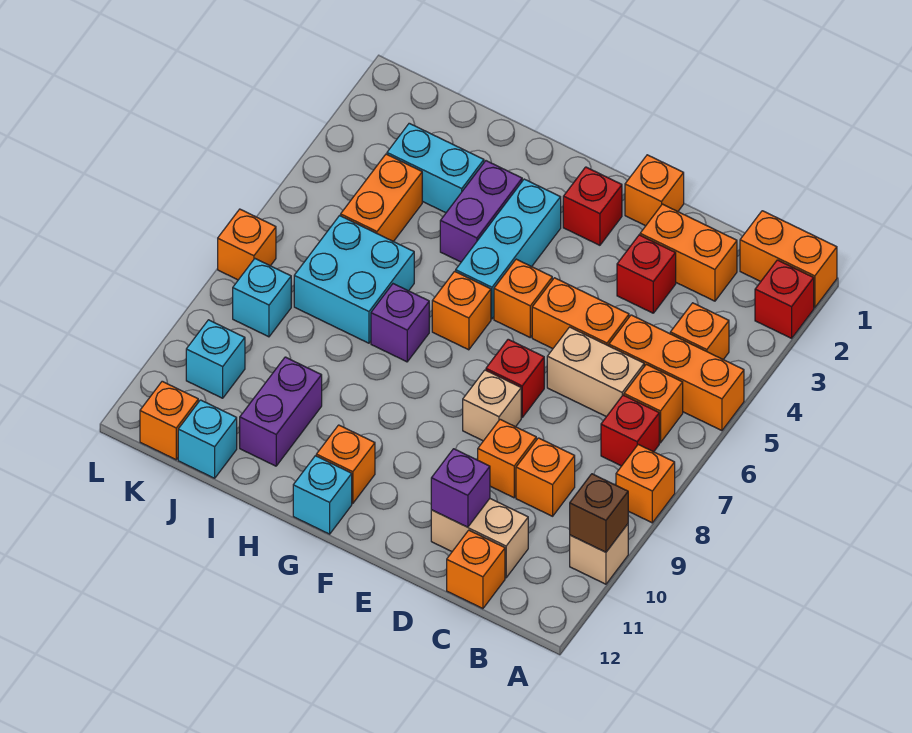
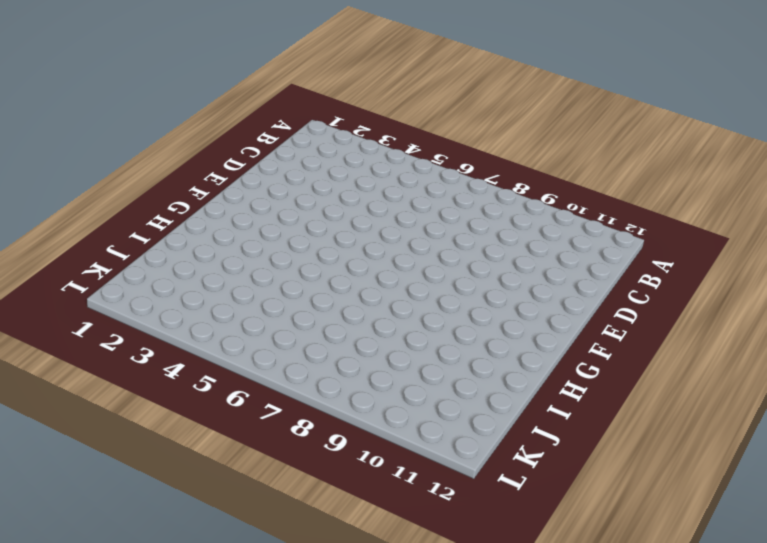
none -> orange 1x2 brick [740,211,837,308]
none -> red 1x1 brick [755,260,814,338]
none -> orange 1x3 brick [609,315,744,431]
none -> orange 1x1 brick [616,444,675,523]

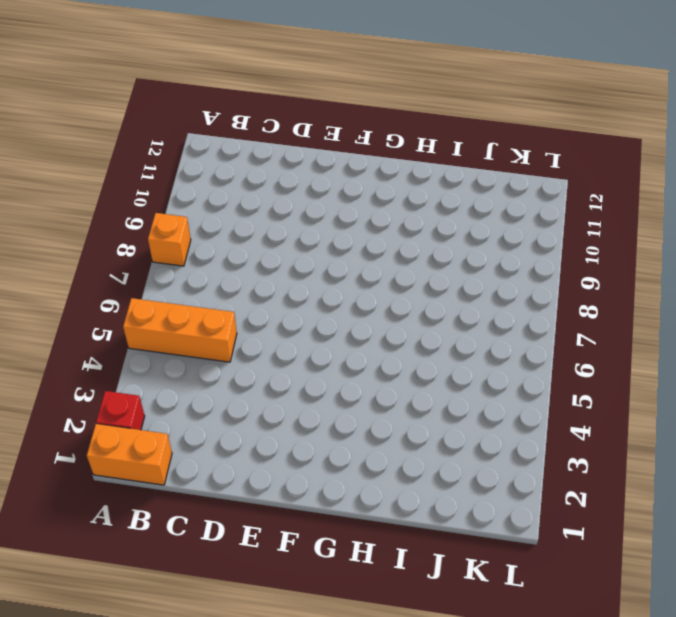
none -> tan 1x1 brick [570,524,628,584]
none -> orange 1x1 brick [670,303,729,360]
none -> orange 1x1 brick [624,364,683,443]
none -> red 1x1 brick [601,395,659,466]

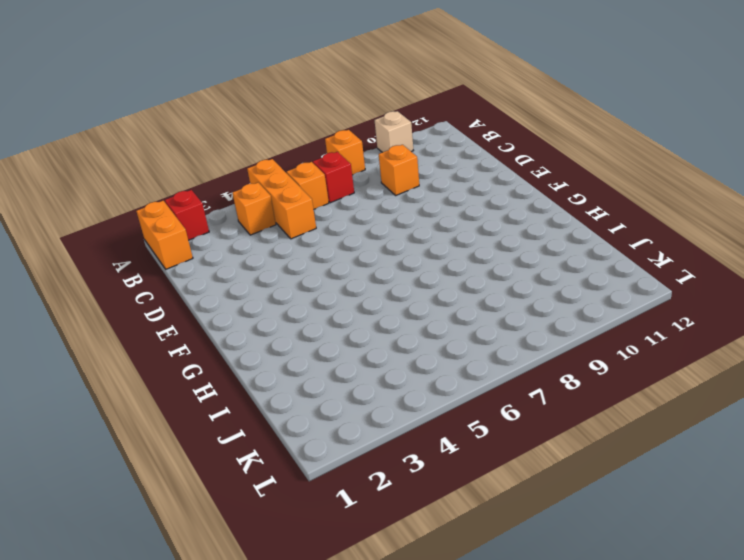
none -> orange 1x2 brick [640,204,737,301]
none -> tan 1x2 brick [547,327,644,417]
none -> tan 1x2 brick [431,499,528,578]
none -> orange 1x1 brick [447,530,505,609]

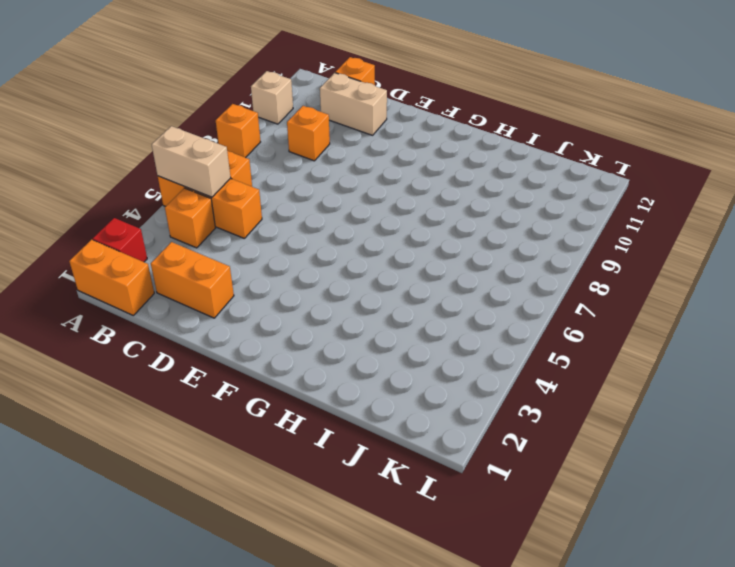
tan 1x2 brick [152,126,231,197] -> tan 1x2 brick moved to [547,327,644,417]
none -> red 1x1 brick [601,395,659,466]
none -> red 1x1 brick [617,235,676,313]
none -> orange 1x2 brick [532,278,629,349]
none -> orange 1x1 brick [478,419,536,498]

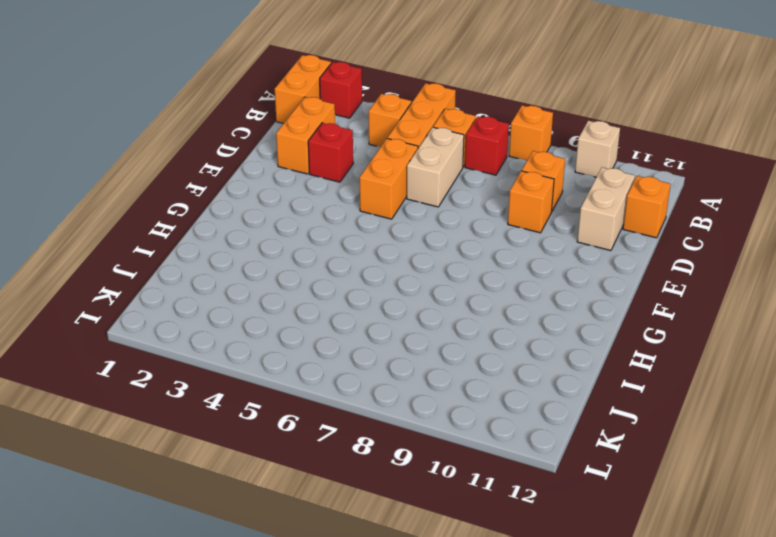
none -> orange 1x1 brick [625,155,684,226]
none -> red 1x1 brick [486,339,544,417]
none -> tan 1x1 brick [463,370,521,441]
none -> red 1x1 brick [563,167,622,245]

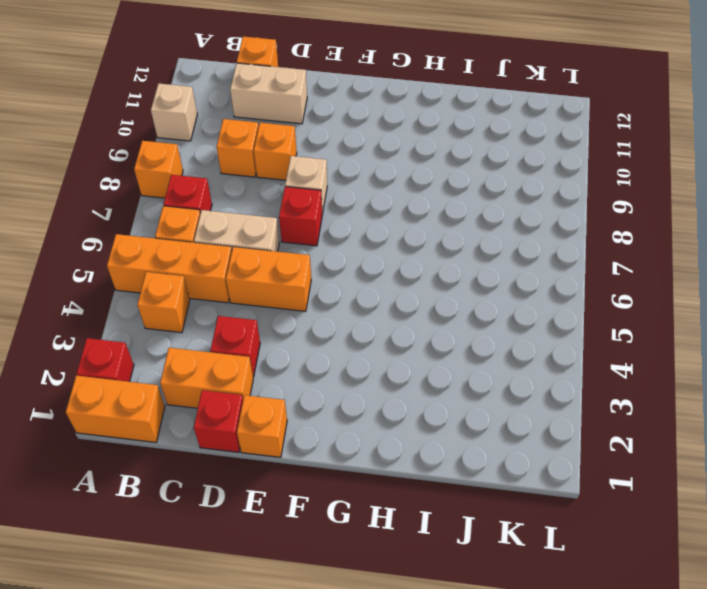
red 1x1 brick [194,390,243,452] -> red 1x1 brick moved to [563,167,622,245]
none -> orange 1x1 brick [494,259,552,337]
none -> cyan 1x3 brick [456,179,561,319]
none -> orange 1x1 brick [432,271,491,350]
none -> orange 1x1 brick [316,425,375,503]

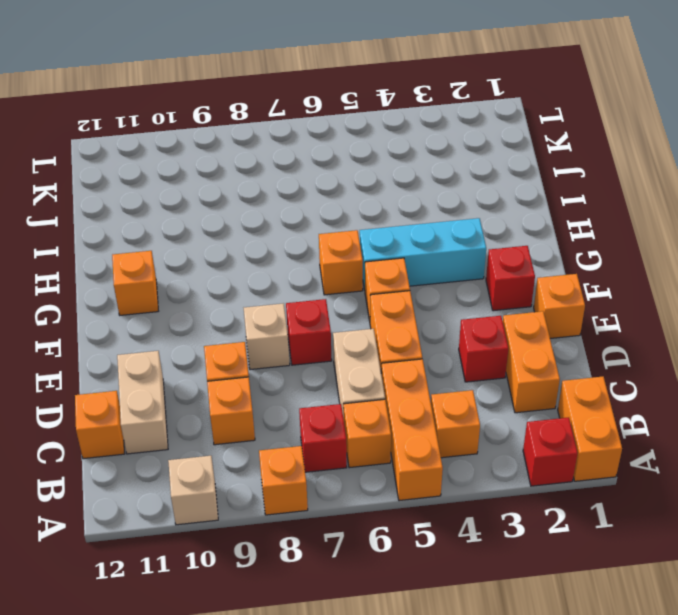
none -> cyan 1x1 brick [293,456,352,534]
none -> purple 1x2 brick [440,161,522,262]
none -> purple 1x1 brick [371,284,429,362]
none -> cyan 1x2 brick [387,123,484,213]

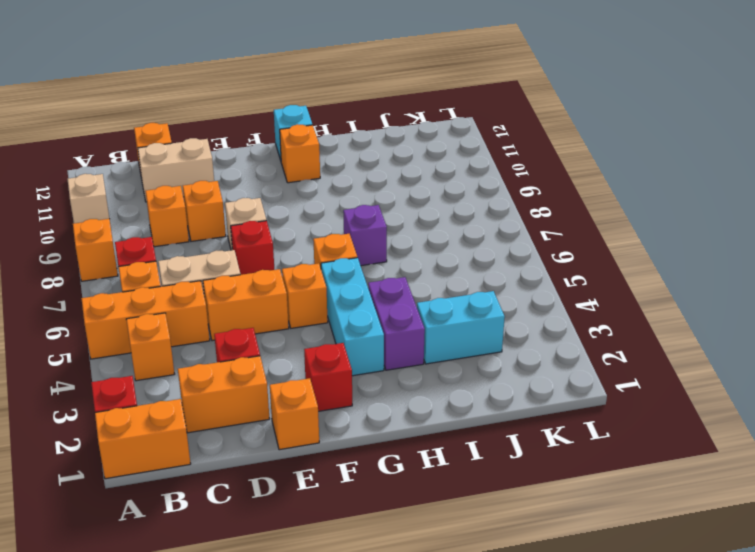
none -> cyan 2x2 brick [294,216,414,343]
none -> purple 1x2 brick [240,357,322,466]
none -> orange 1x2 brick [341,154,422,242]
none -> cyan 1x1 brick [178,400,237,478]

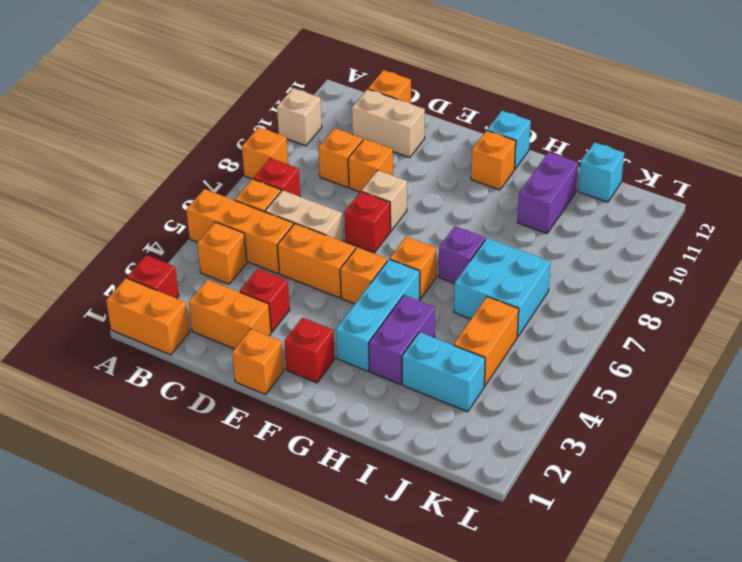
none -> cyan 1x1 brick [233,259,291,337]
none -> cyan 1x1 brick [186,320,245,398]
none -> orange 1x1 brick [140,381,198,460]
none -> orange 1x1 brick [218,209,276,280]

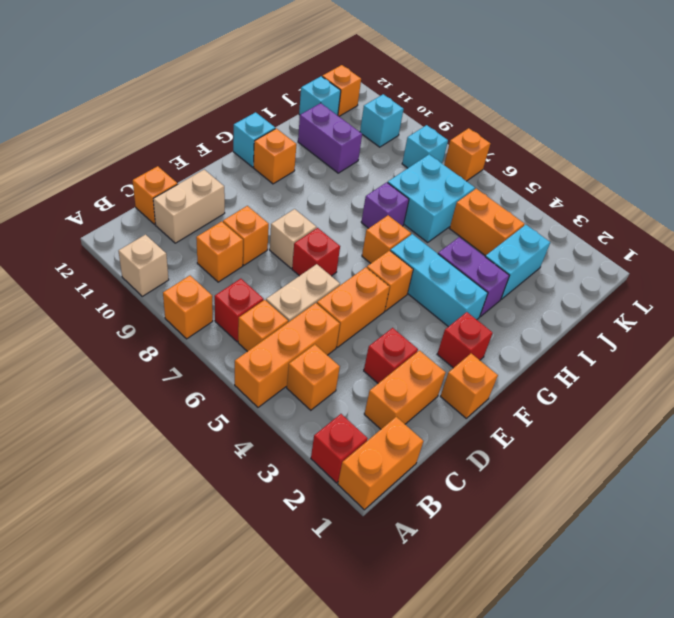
none -> brown 1x1 brick [570,474,628,552]
none -> purple 1x1 brick [431,449,490,527]

